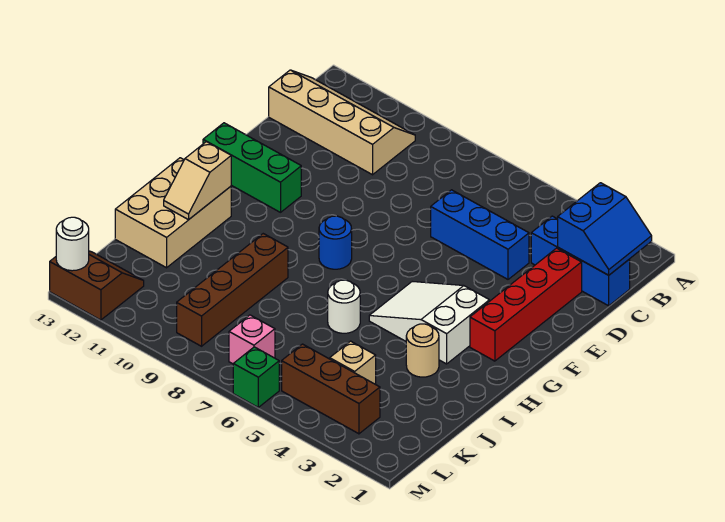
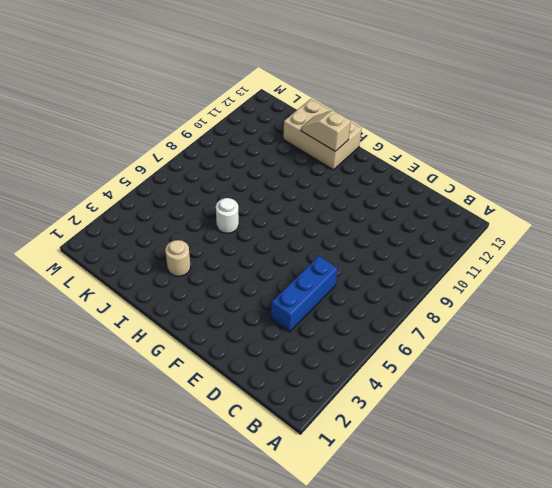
none -> tan 2x4 slope [269,70,415,175]
none -> blue 1x3 brick [531,216,630,306]
none -> red 1x4 brick [470,248,582,361]

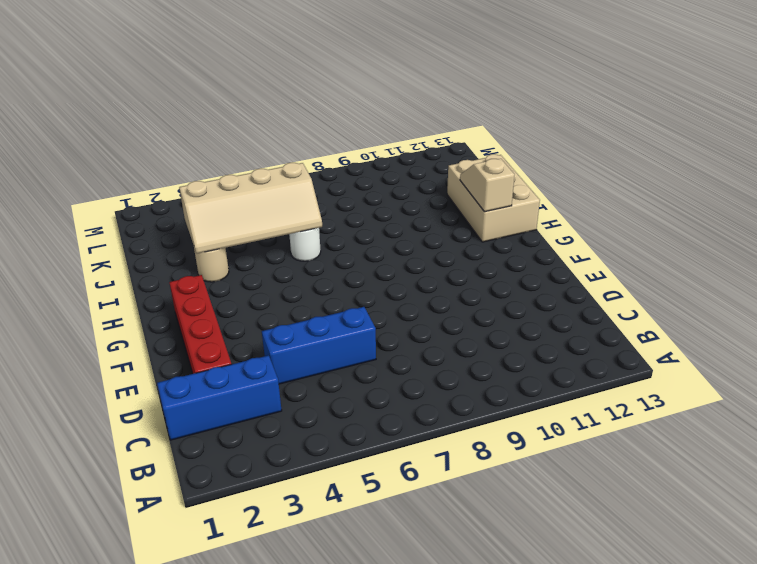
tan 2x4 slope [179,163,322,254] -> tan 2x4 slope moved to [269,70,415,175]
none -> green 1x3 brick [203,123,301,212]
none -> white 2x3 slope [369,281,489,364]
none -> blue 1x1 round brick [319,216,352,269]

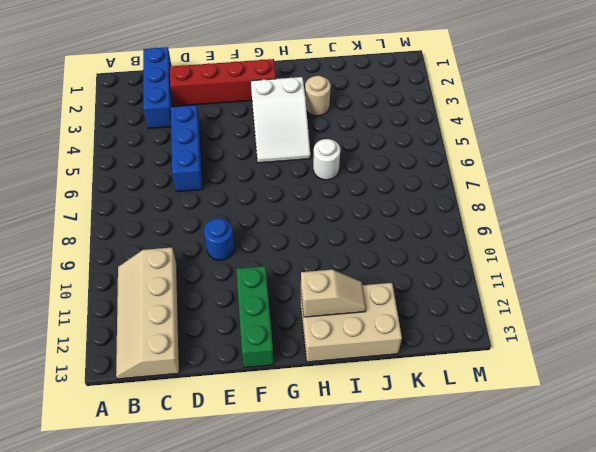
blue 1x1 round brick [204,218,235,260] -> blue 1x1 round brick moved to [319,216,352,269]
none -> brown 1x4 brick [177,234,288,346]
none -> tan 1x1 brick [330,341,376,384]
none -> brown 1x3 brick [282,344,380,434]

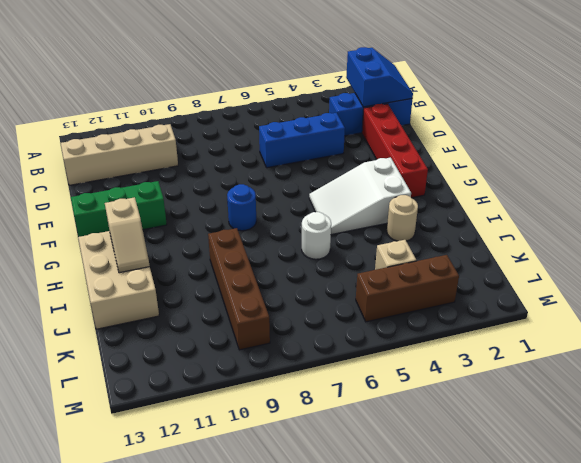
none -> pink 1x1 brick [229,315,275,364]
none -> brown 2x2 slope [50,251,144,320]
none -> green 1x1 brick [233,347,279,407]

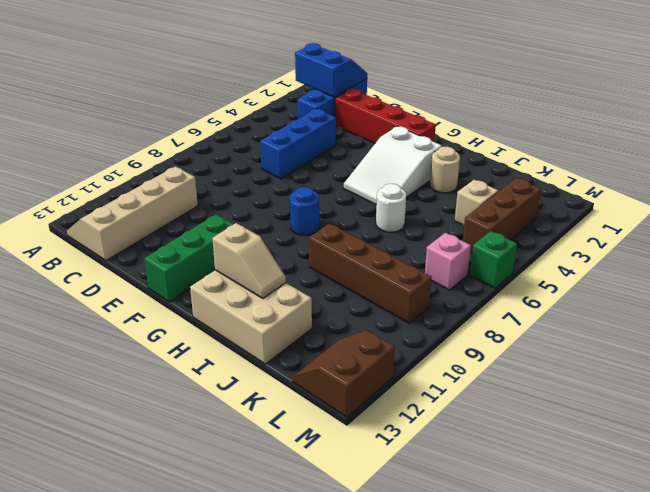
none -> white 1x1 round brick [56,217,89,271]

